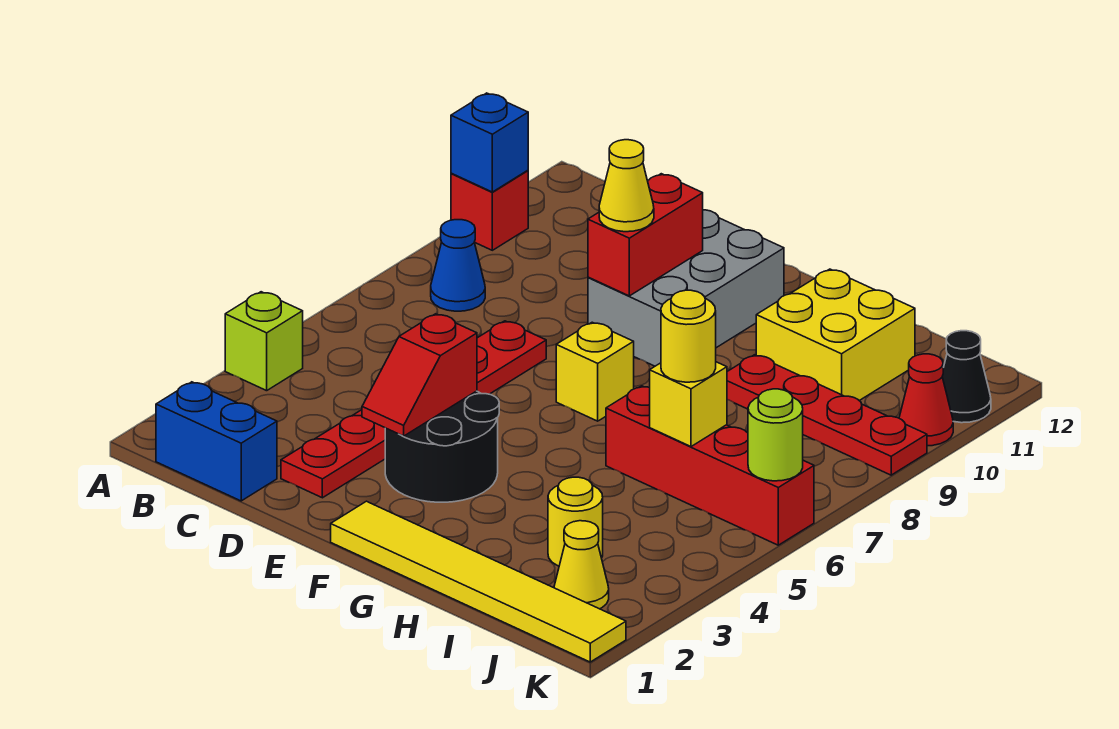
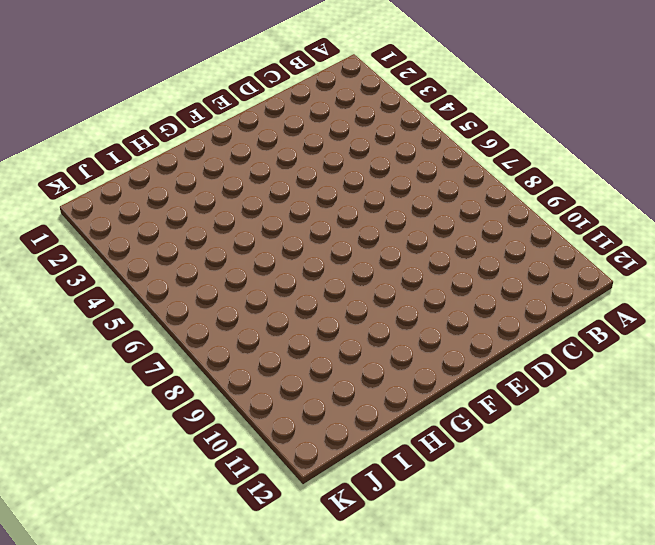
none -> lime 1x1 brick [225,292,303,391]
none -> red 1x1 brick [451,170,528,250]
none -> blue 1x2 brick [156,382,277,501]

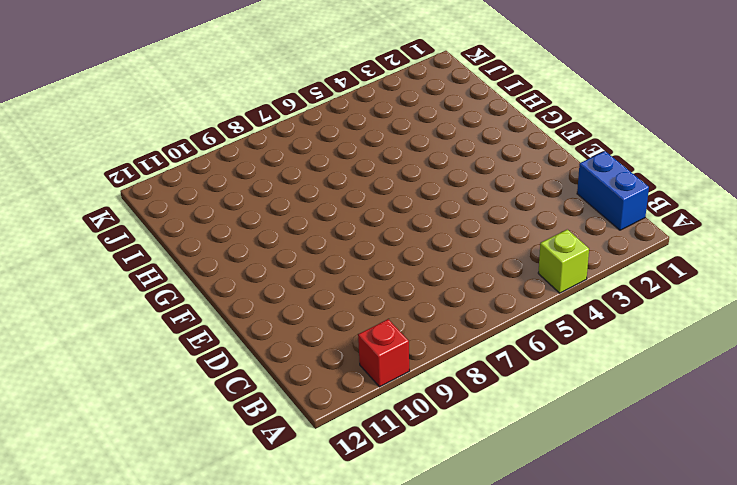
none -> blue 1x1 cone [431,220,485,311]
none -> red 1x6 plate [281,321,546,498]
none -> black 2x2 round brick [385,391,499,502]

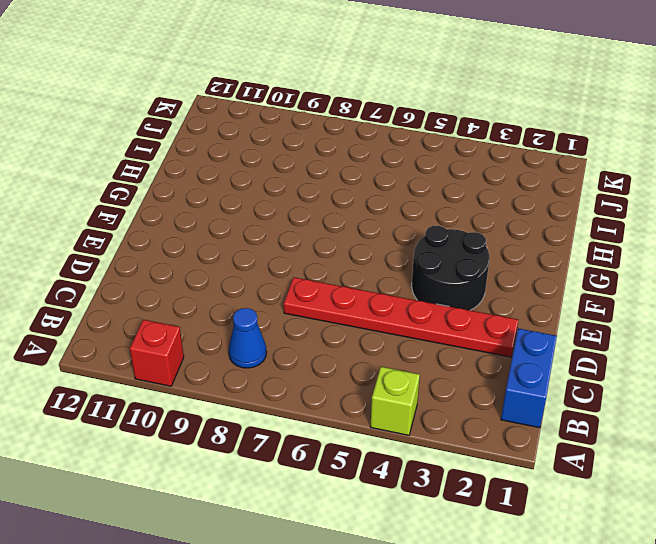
none -> grey 2x3 brick [588,210,784,366]
none -> yellow 1x6 tile [331,501,626,662]
none -> yellow 1x1 brick [556,322,634,421]

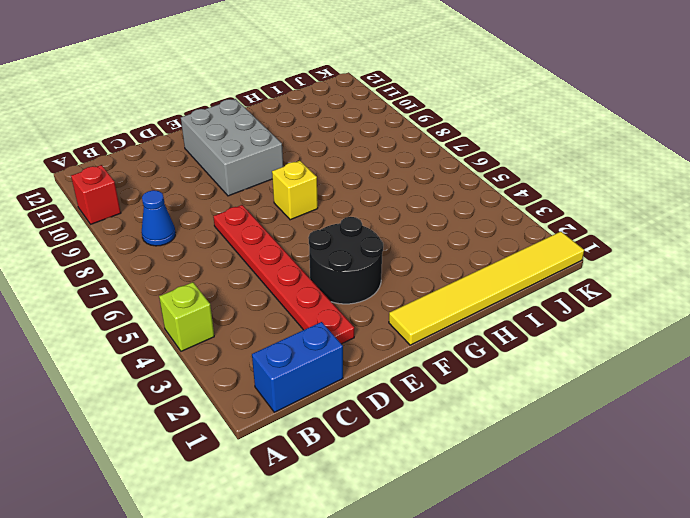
none -> red 1x4 brick [606,386,814,545]
none -> red 1x4 plate [727,355,927,475]
none -> yellow 2x2 brick [756,269,915,401]

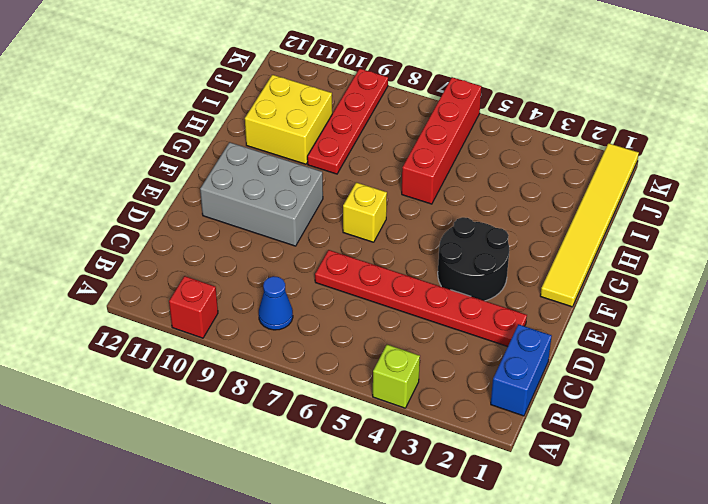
none -> yellow 1x1 round brick [548,477,603,566]
none -> yellow 1x1 cone [554,521,609,609]
none -> red 1x1 cone [899,354,953,446]

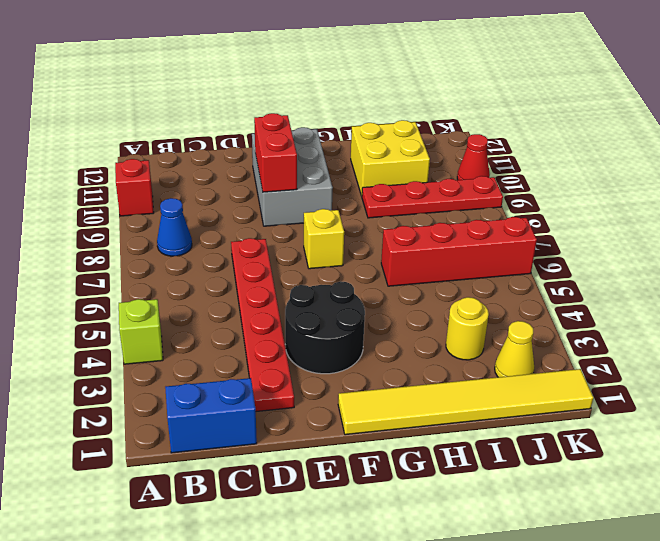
none -> black 1x1 cone [942,331,991,423]
none -> blue 1x1 brick [451,93,528,192]
none -> red 1x2 slope [362,314,477,436]

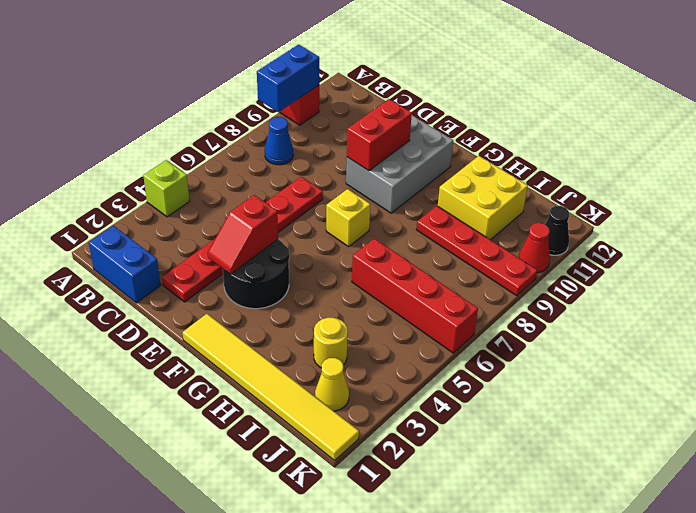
blue 1x2 brick [257,44,319,112] -> blue 1x1 brick [451,93,528,192]
none -> yellow 1x1 brick [650,362,727,447]
none -> lime 1x1 round brick [748,389,803,481]
none -> yellow 1x1 cone [599,140,654,232]

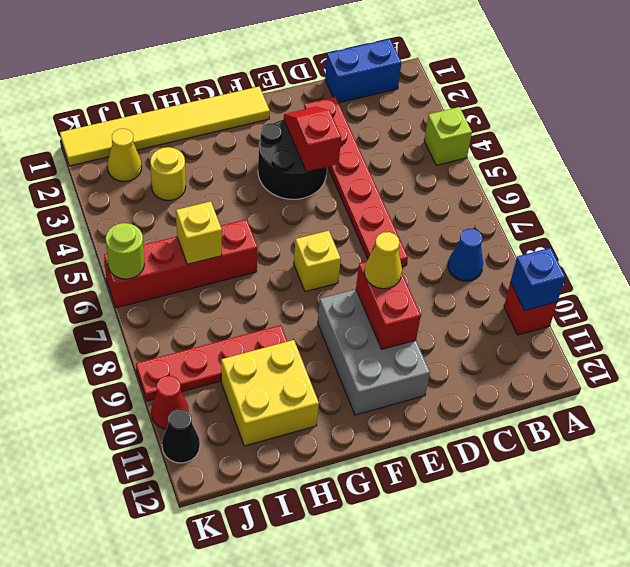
none -> yellow 1x1 round brick [661,290,716,382]

